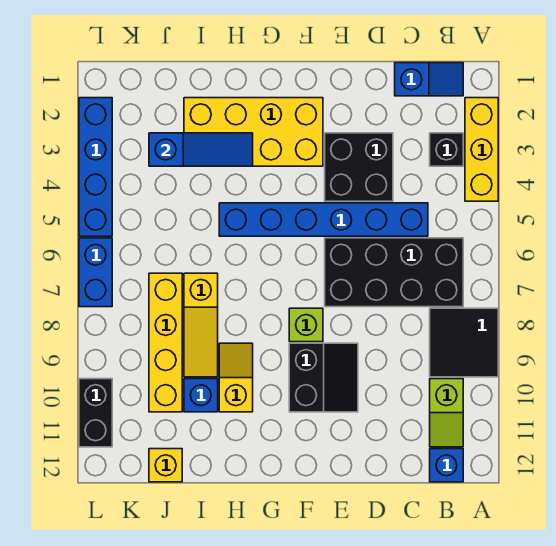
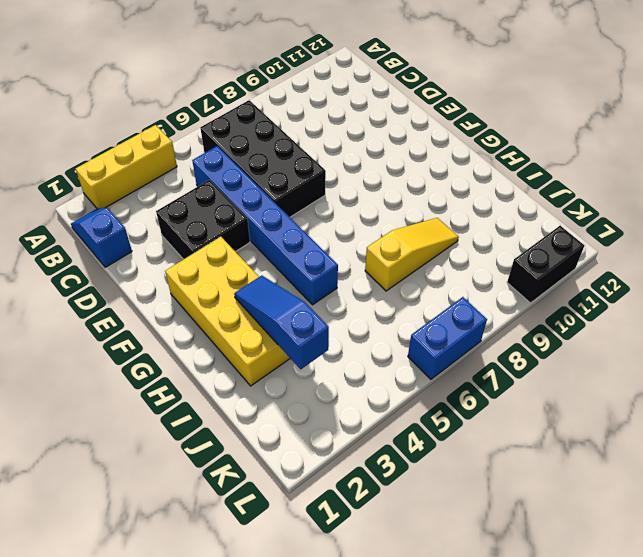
none -> black 2x2 tile [430,308,498,377]
none -> black 1x1 brick [430,133,463,166]
none -> lime 1x2 slope [430,379,463,447]

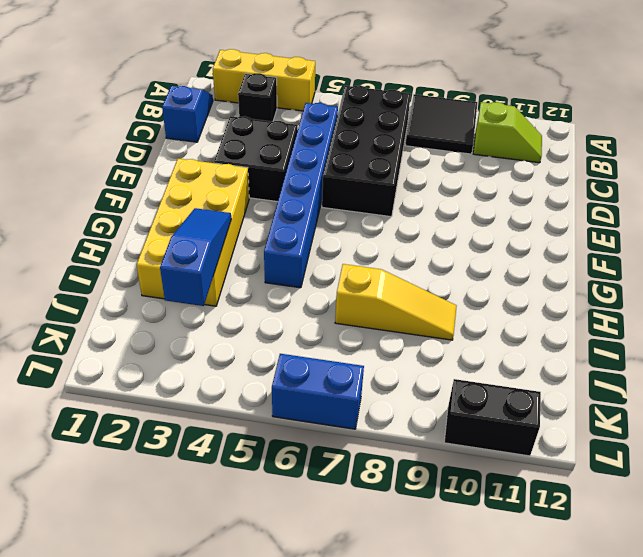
none -> blue 1x1 brick [430,449,463,482]
none -> black 2x2 slope [289,343,358,412]
none -> lime 1x1 brick [289,308,323,342]

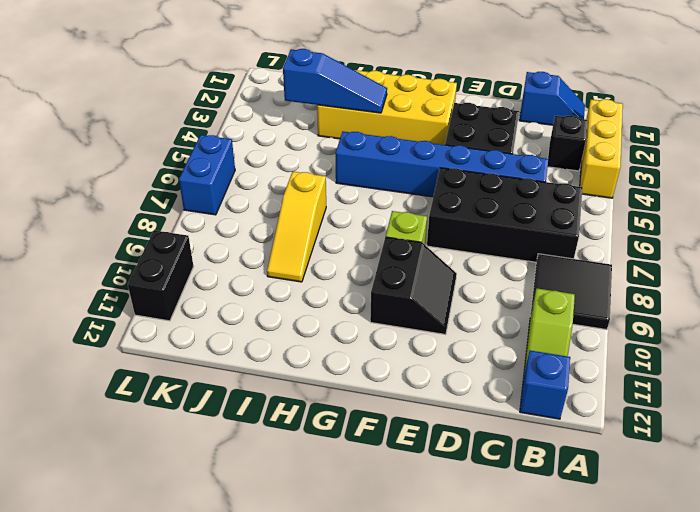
none -> yellow 1x2 slope [219,343,253,412]
none -> blue 1x1 brick [184,379,218,412]
none -> yellow 1x4 brick [149,273,182,412]

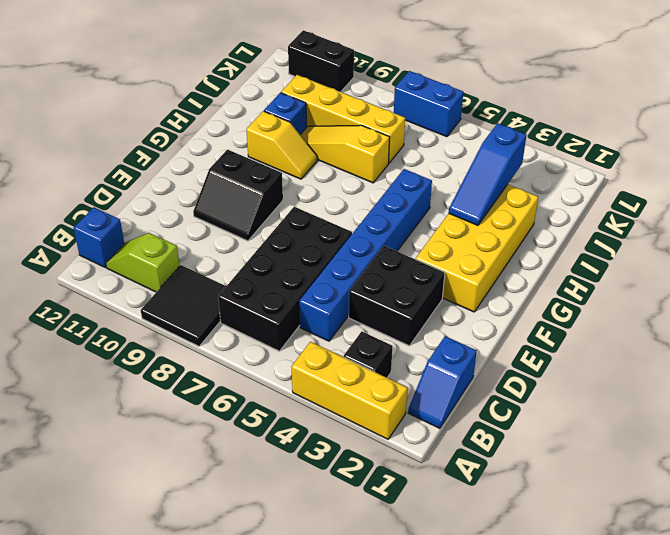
none -> lime 1x1 brick [289,308,323,342]
none -> yellow 1x1 brick [149,449,182,482]
none -> blue 1x4 brick [79,98,112,236]

